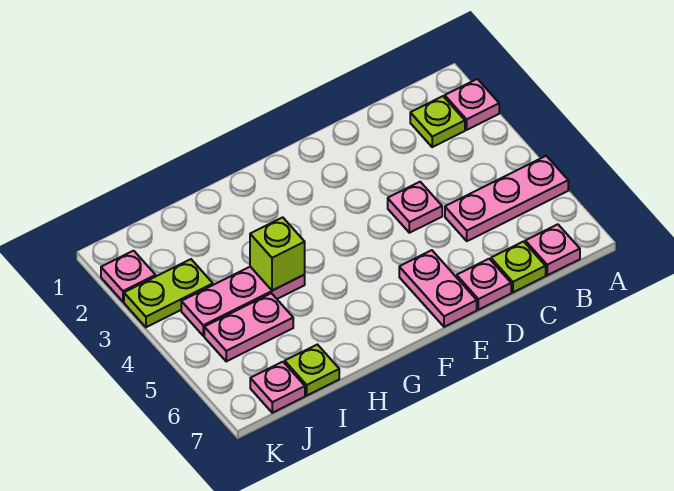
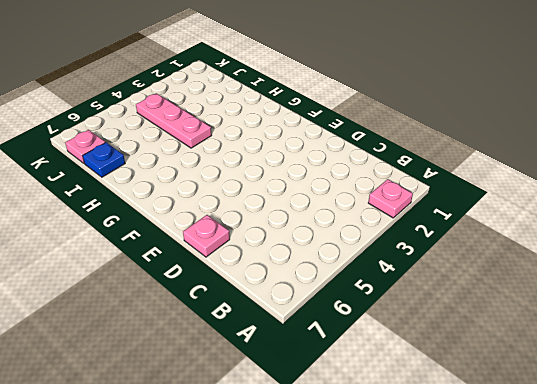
blue 1x1 plate [83,142,125,177] -> lime 1x1 plate [285,345,339,395]
none -> pink 1x3 plate [445,156,568,241]
none -> lime 1x1 plate [410,96,465,147]
none -> pink 1x1 plate [525,224,580,275]

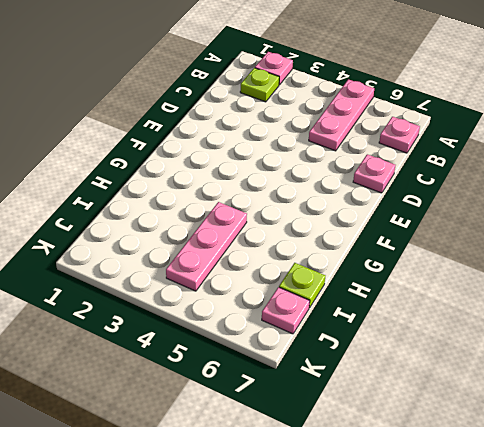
none -> lime 1x1 plate [491,242,546,292]
none -> pink 1x1 plate [388,182,442,233]
none -> pink 1x2 plate [399,250,477,327]

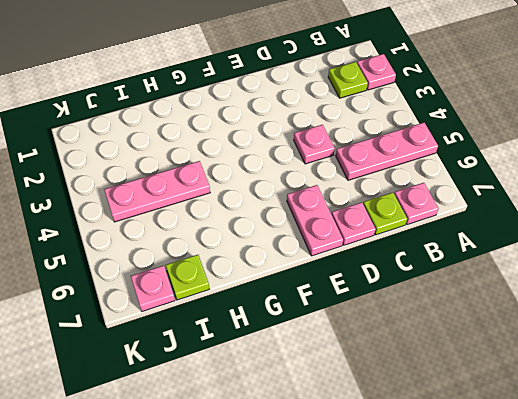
none -> pink 1x2 plate [204,293,293,361]
none -> lime 1x2 plate [124,259,213,327]
none -> pink 1x1 plate [101,251,156,302]

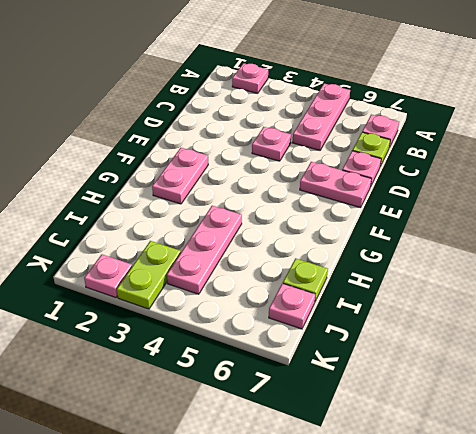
pink 1x2 plate [152,148,208,204] -> pink 1x2 plate moved to [204,293,293,361]
none -> lime 1x1 plate [410,96,465,147]
none -> lime 1x1 brick [250,217,305,291]

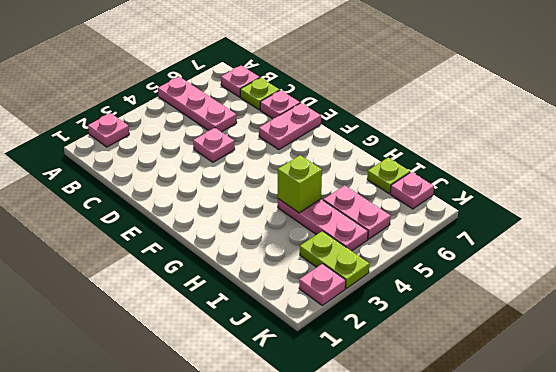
none -> lime 1x1 plate [410,96,465,147]

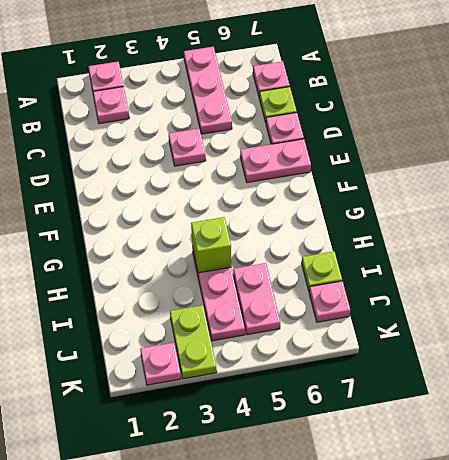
pink 1x1 plate [93,87,129,124] -> lime 1x1 plate [410,96,465,147]

